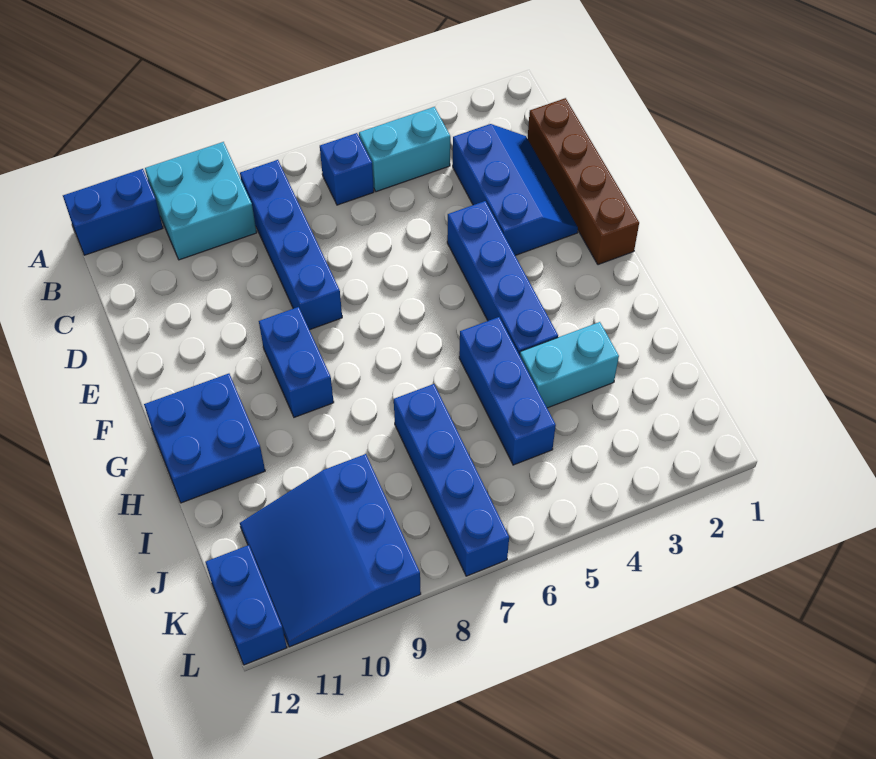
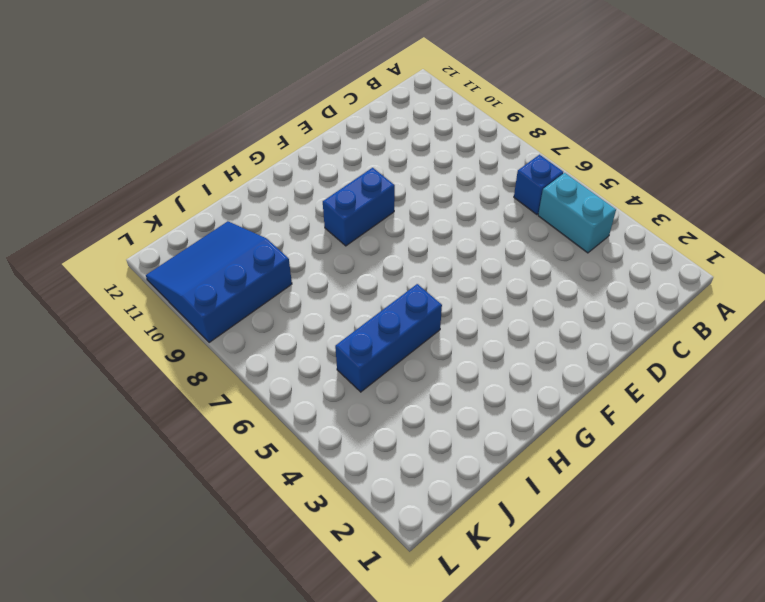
none -> cyan 2x2 brick [145,142,257,260]
none -> blue 1x2 brick [63,169,163,255]
none -> blue 1x4 brick [240,160,342,330]

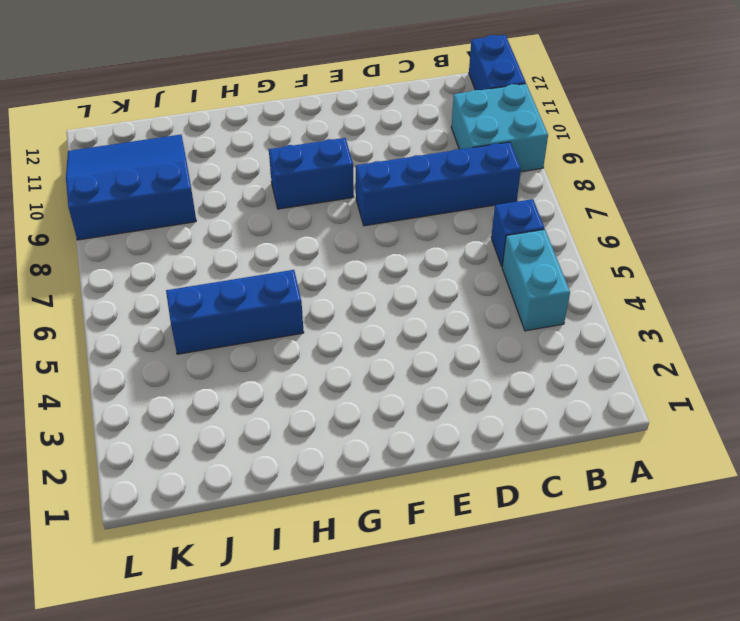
none -> brown 1x4 brick [528,98,639,265]
none -> blue 2x3 slope [453,124,578,255]
none -> blue 1x4 brick [447,201,558,355]

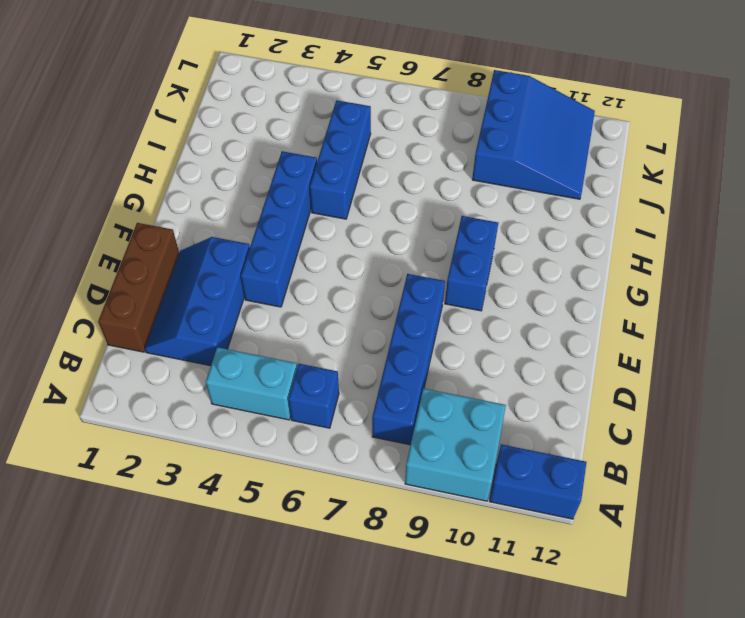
brown 1x3 brick [98,223,179,352] -> brown 1x4 brick [528,98,639,265]
none -> blue 2x2 brick [144,374,265,503]
none -> cyan 1x2 brick [520,322,619,408]
none -> blue 1x4 brick [394,384,509,576]

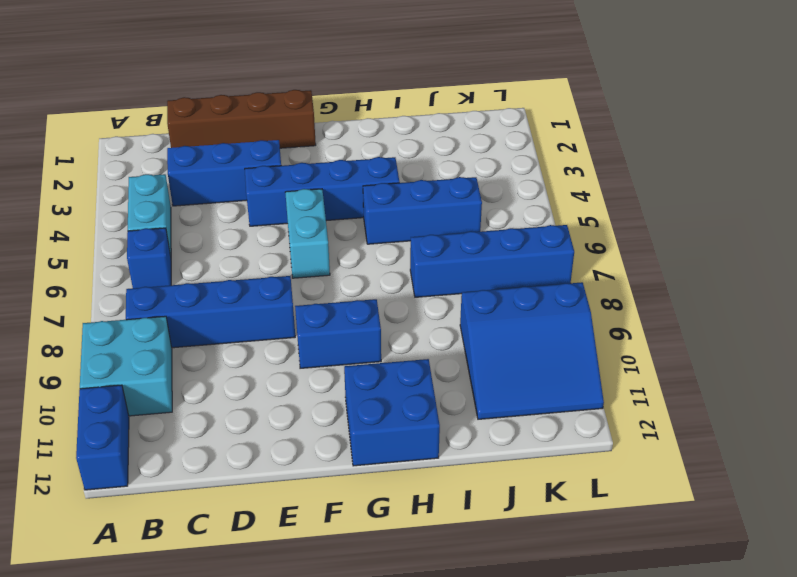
cyan 1x2 brick [285,189,330,278] -> cyan 1x2 brick moved to [520,322,619,408]
none -> blue 1x2 brick [206,545,287,665]

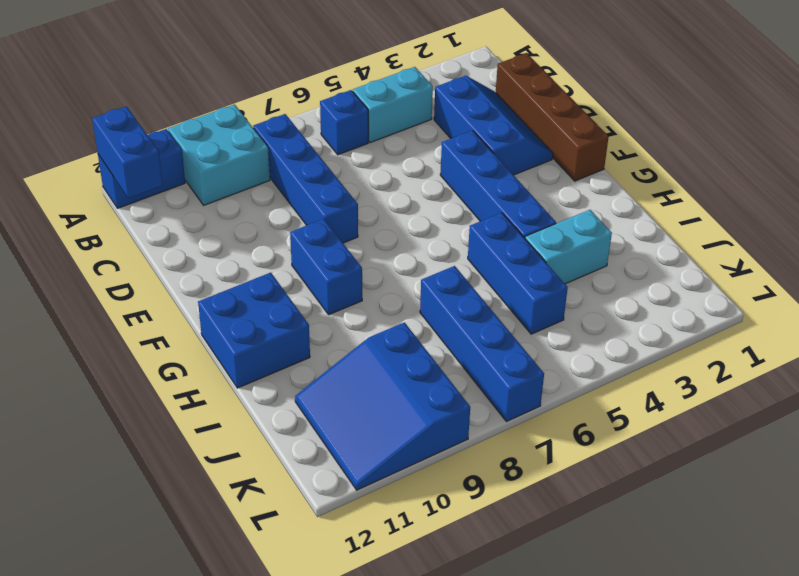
blue 1x2 brick [92,106,163,198] -> blue 1x2 brick moved to [206,545,287,665]

